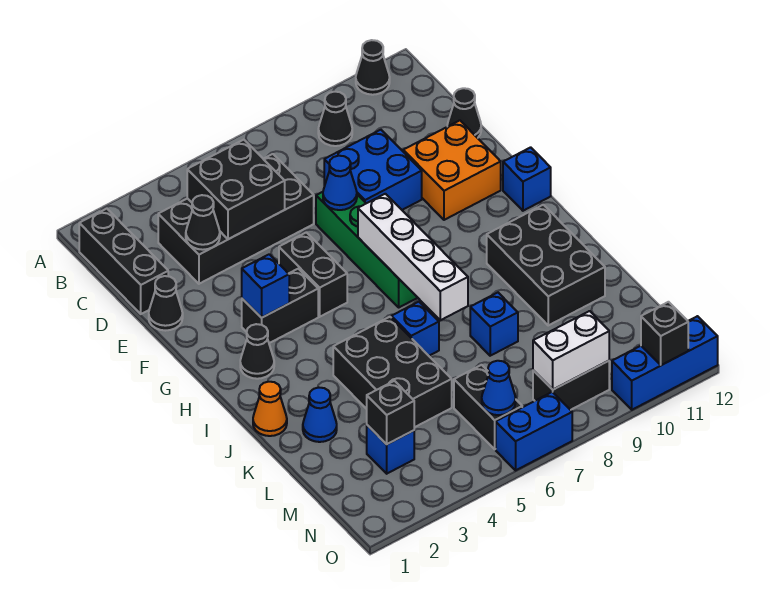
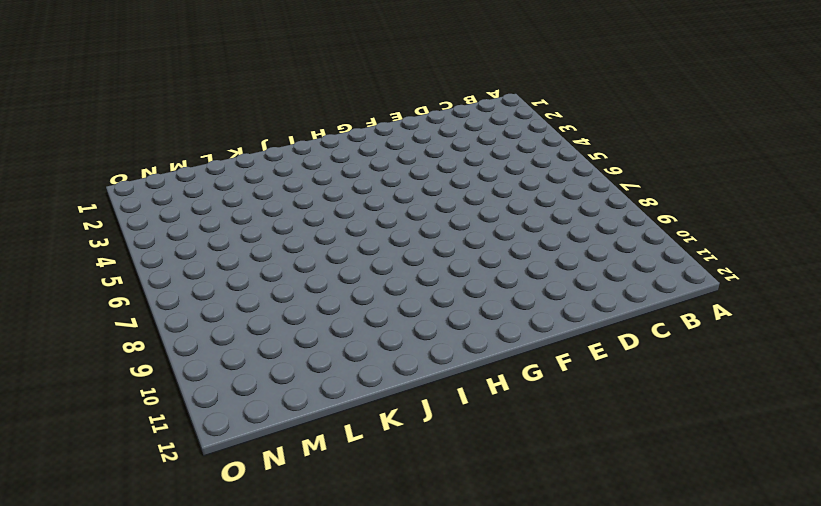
none -> black 1x1 cone [356,40,390,95]
none -> black 1x3 brick [79,209,168,314]
none -> black 1x1 cone [318,92,352,146]
none -> black 2x4 brick [158,154,314,284]

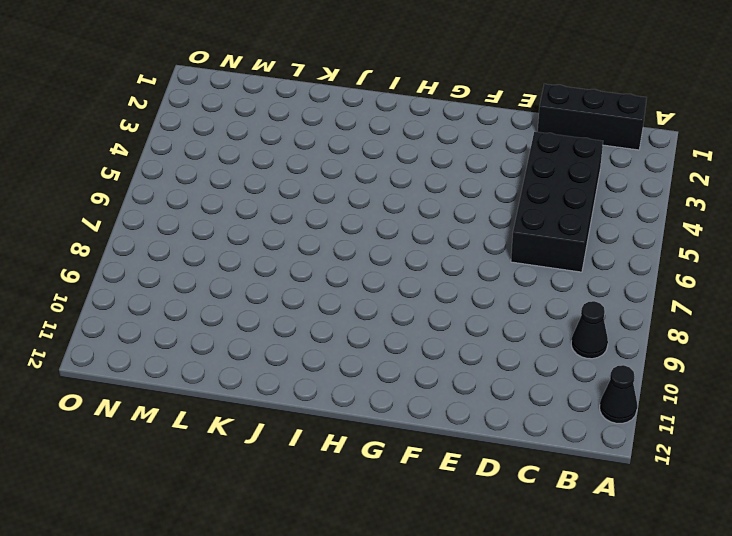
none -> blue 2x2 brick [324,130,422,210]
none -> black 1x1 cone [447,88,481,138]
none -> black 1x1 cone [149,276,183,331]
none -> green 1x4 brick [316,192,418,307]

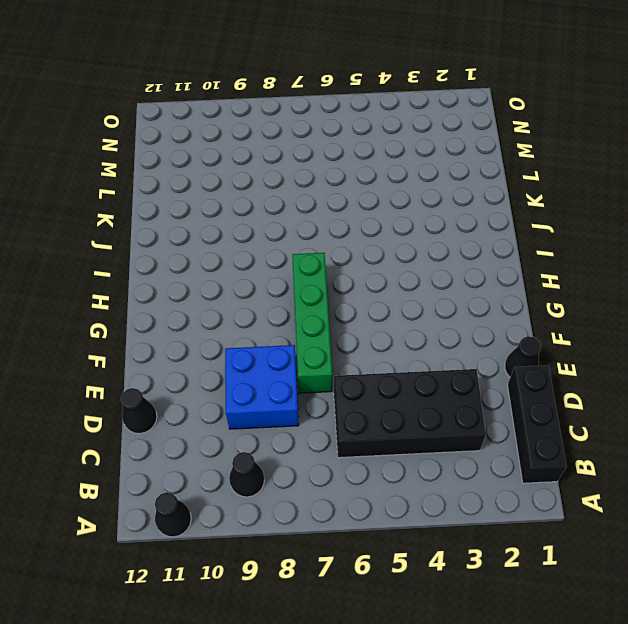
none -> orange 2x2 brick [403,120,501,220]
none -> black 1x2 brick [279,232,347,317]
none -> black 1x2 brick [242,269,318,343]
none -> blue 1x1 brick [503,147,551,211]

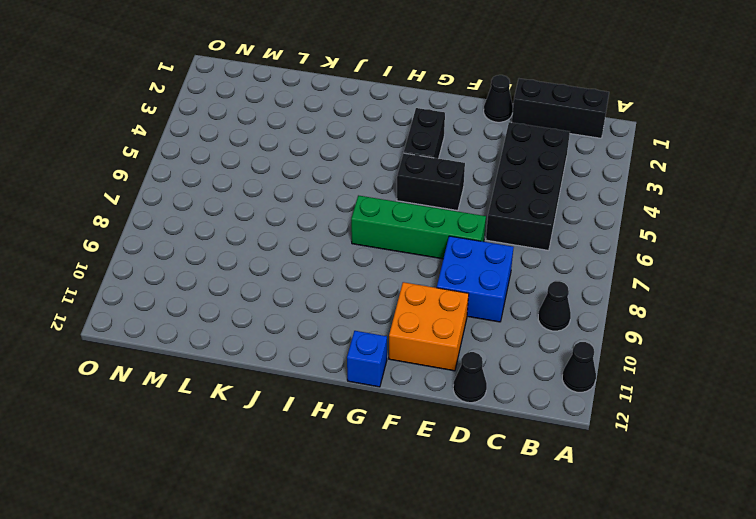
none -> black 1x1 cone [240,324,274,379]
none -> black 2x3 brick [487,205,605,325]
none -> orange 1x1 cone [253,382,287,436]
none -> black 2x3 brick [333,317,452,427]

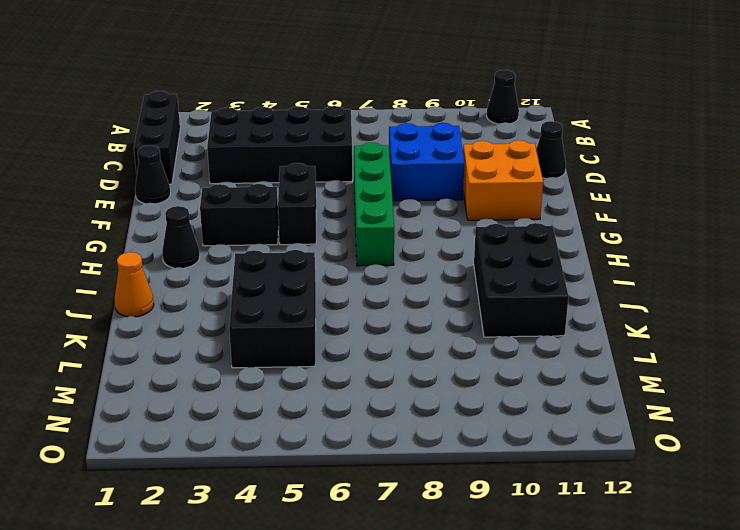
none -> black 1x1 cone [318,92,352,146]
none -> blue 1x1 brick [503,147,551,211]
none -> blue 1x1 brick [391,302,439,356]
none -> blue 1x1 cone [303,388,337,442]

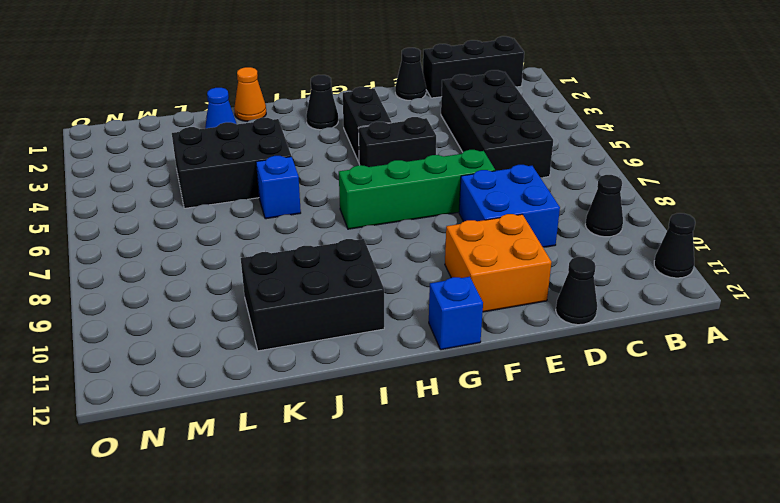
none -> blue 1x1 brick [470,293,518,356]
none -> blue 1x1 brick [367,425,414,474]
none -> black 1x2 brick [454,365,522,449]
none -> black 1x2 brick [533,361,609,410]

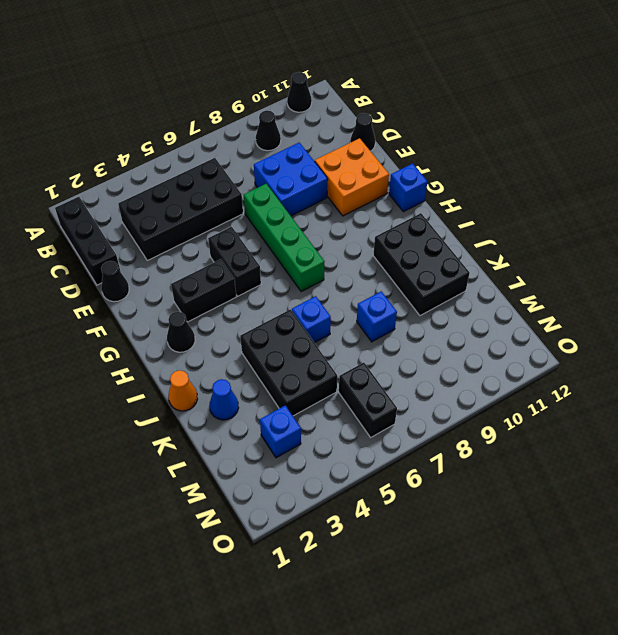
none -> black 1x2 brick [533,361,609,410]
none -> blue 1x2 brick [496,392,572,470]
none -> blue 1x3 brick [612,316,718,410]
none -> black 2x2 brick [187,140,285,239]

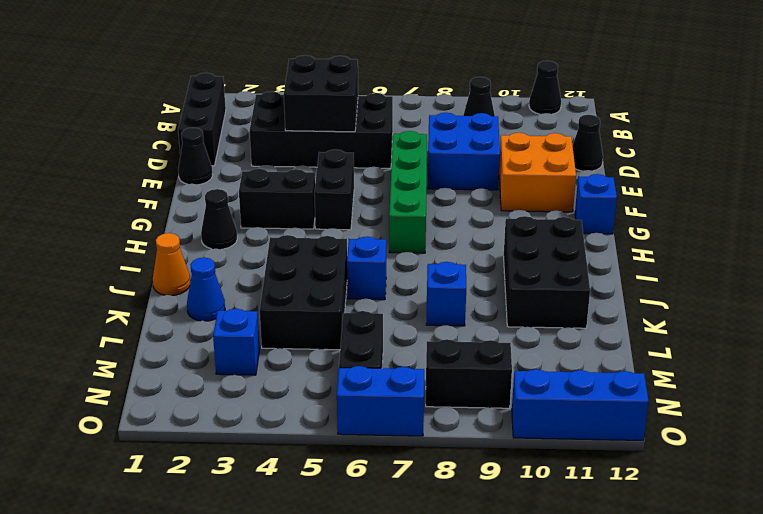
none -> black 1x1 cone [186,195,220,250]
none -> blue 1x1 cone [323,156,357,210]
none -> blue 1x1 brick [242,254,289,318]
none -> white 1x4 brick [358,194,468,320]

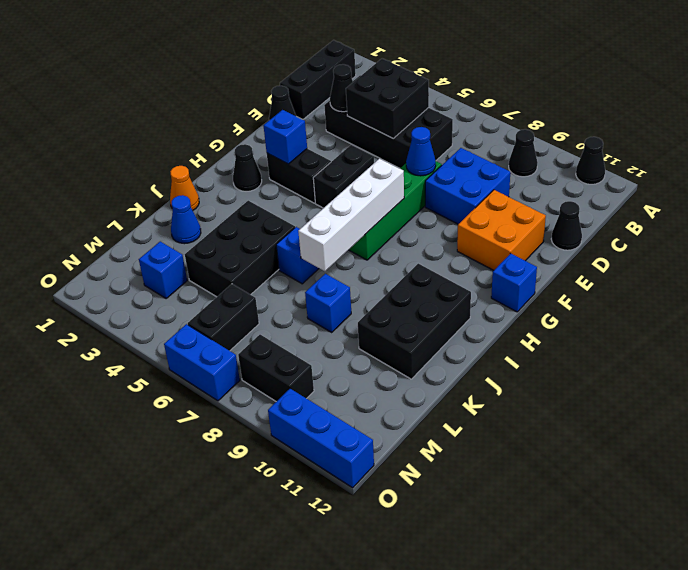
none -> black 1x1 brick [367,381,414,444]
none -> blue 1x1 cone [482,361,516,415]
none -> white 1x2 brick [533,311,609,390]
none -> black 1x1 brick [641,302,688,365]

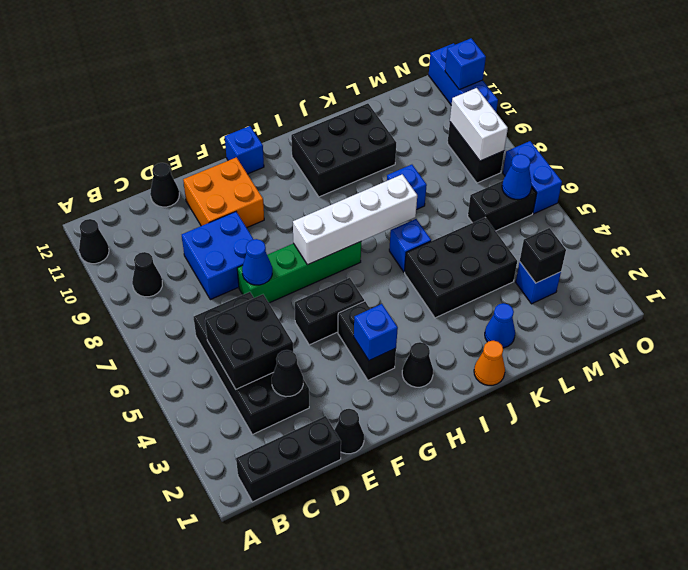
blue 1x1 brick [445,38,486,90] -> black 1x1 brick [641,302,688,365]

